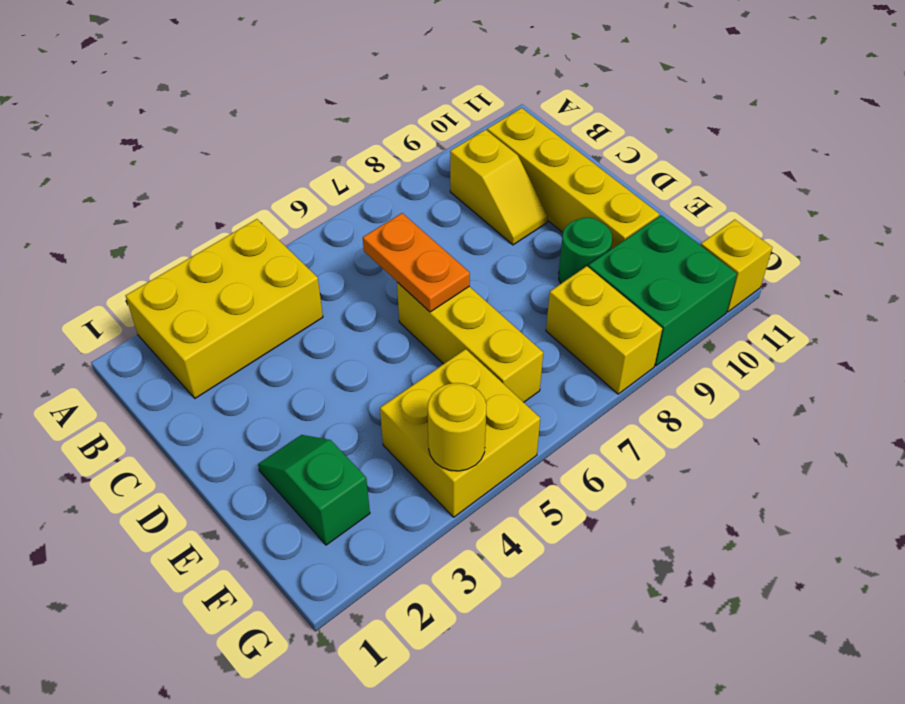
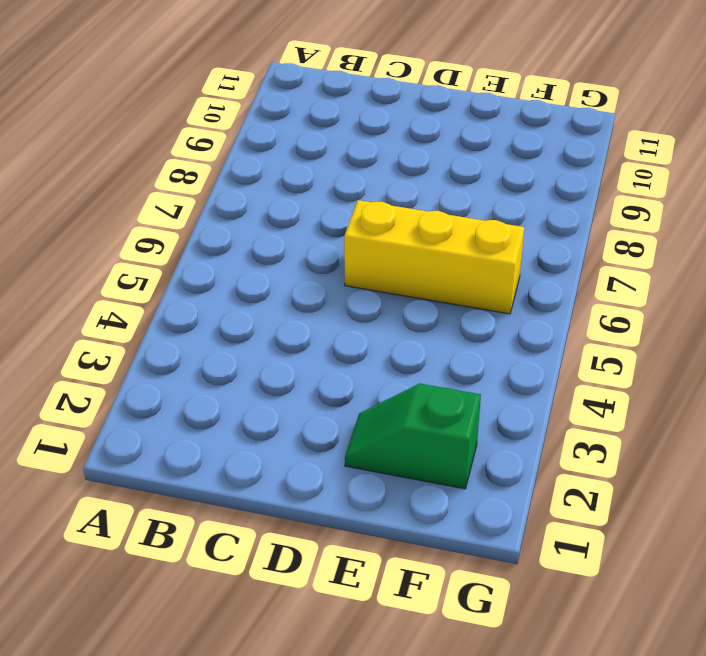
none -> yellow 2x3 brick [126,219,323,398]
none -> yellow 1x2 slope [450,130,548,245]
none -> yellow 1x4 brick [487,108,659,249]

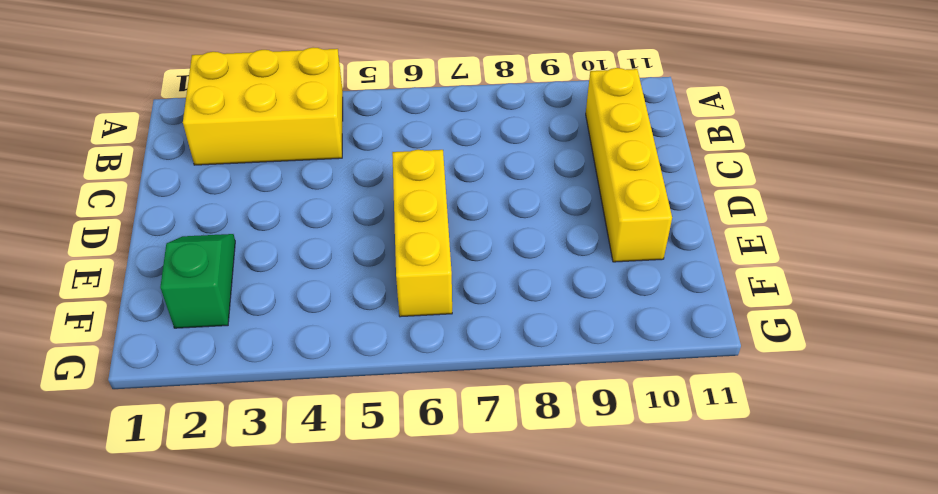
none -> yellow 1x2 slope [450,130,548,245]
none -> green 1x1 round brick [559,218,612,284]
none -> yellow 2x2 brick [380,349,540,517]

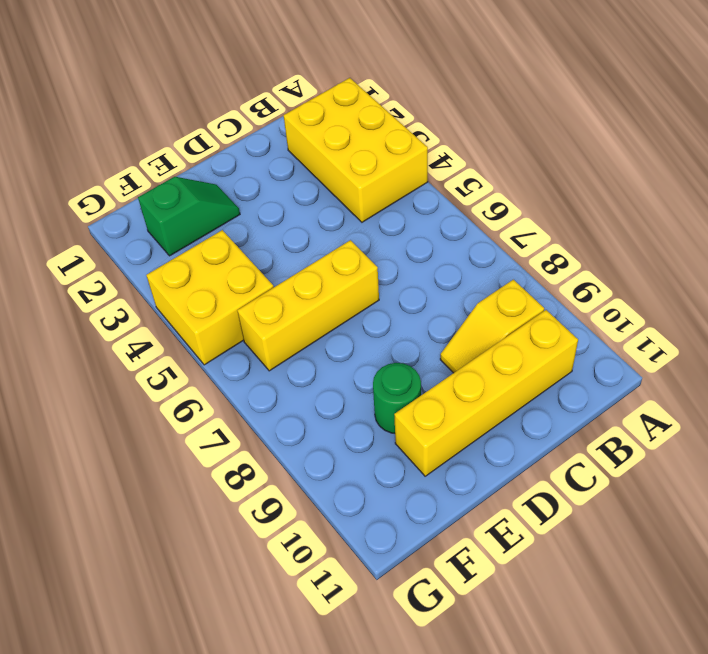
none -> yellow 1x2 brick [546,266,662,394]
none -> green 2x2 brick [588,215,737,366]
none -> yellow 1x1 brick [701,220,772,312]

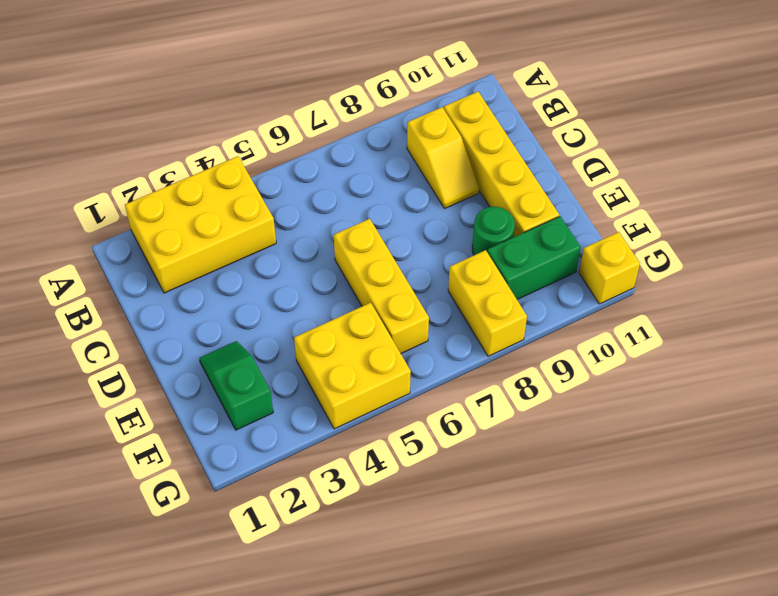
green 1x2 brick [487,216,581,299] -> green 2x2 brick [588,215,737,366]
none -> orange 1x2 plate [363,213,470,312]
none -> yellow 1x1 round brick [428,383,487,471]

